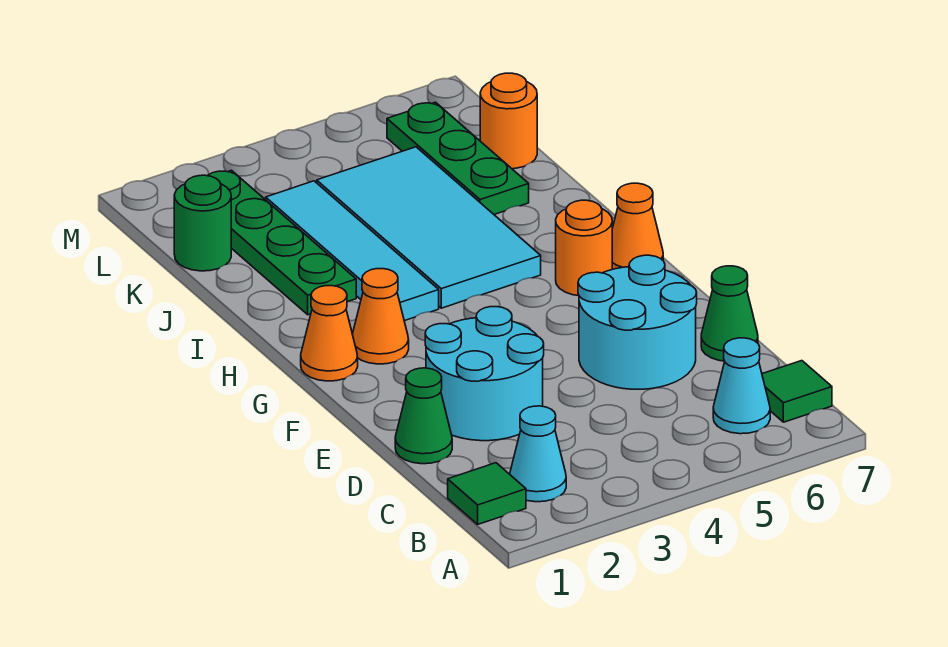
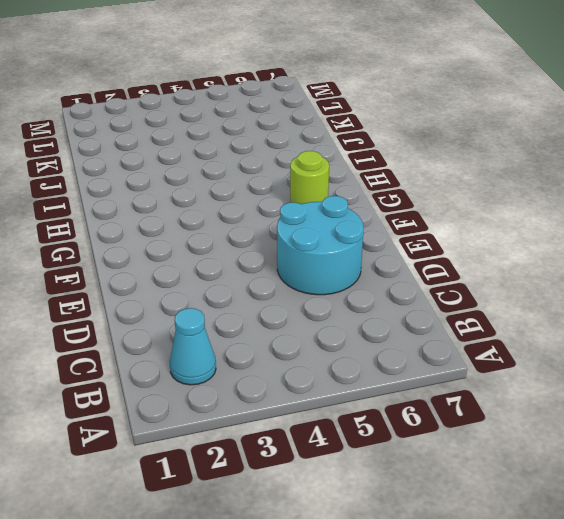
lime 1x1 round brick [290,151,329,204] -> orange 1x1 round brick [556,200,612,296]
none -> green 1x1 tile [448,463,526,524]
none -> cyan 1x1 cone [713,338,770,434]
none -> green 1x1 tile [762,361,832,422]

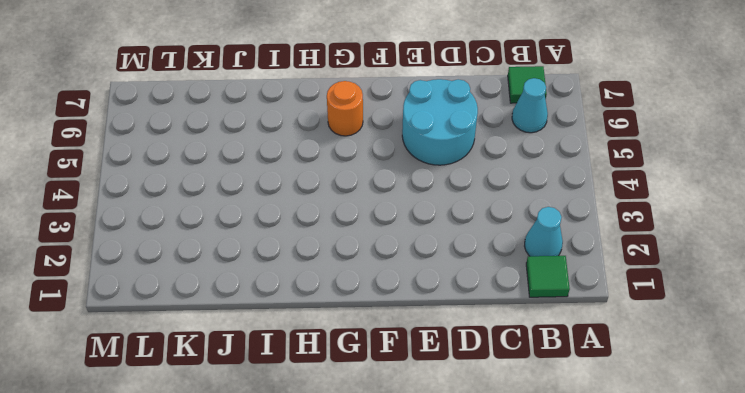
none -> green 1x1 cone [395,368,452,464]
none -> cyan 2x2 round brick [425,307,544,441]
none -> green 1x1 cone [701,266,758,361]

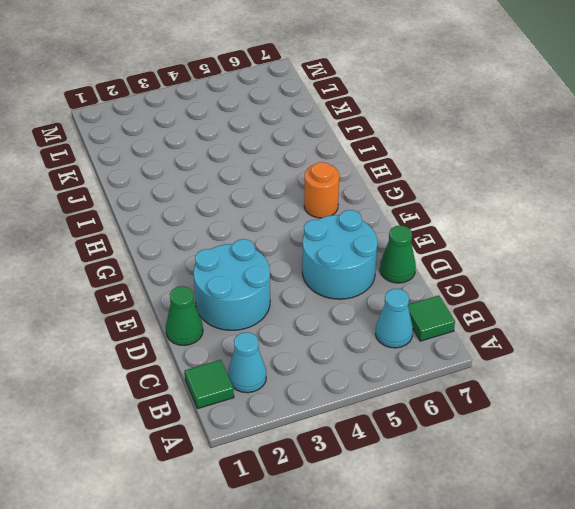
none -> orange 1x1 cone [301,286,358,381]
none -> orange 1x1 cone [352,269,409,364]
none -> orange 1x1 cone [612,183,663,269]

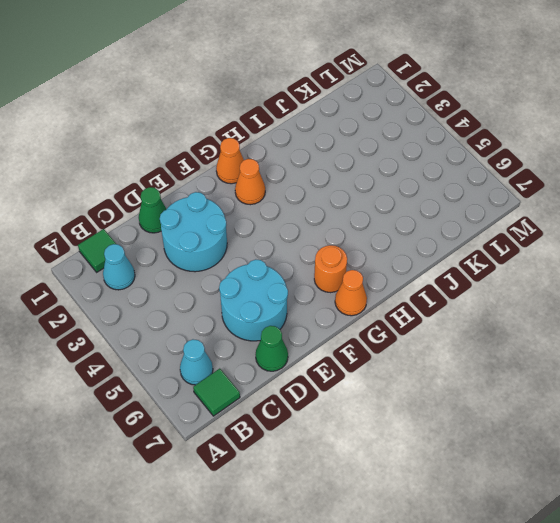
none -> cyan 1x4 tile [266,181,439,321]
none -> cyan 2x4 tile [317,147,541,308]
none -> green 1x4 plate [208,170,356,315]

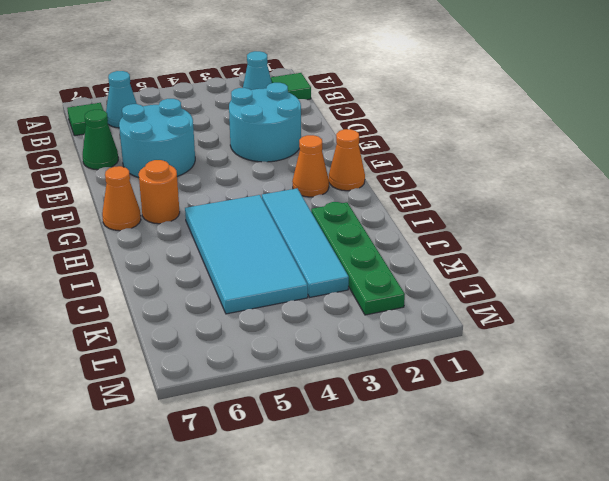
none -> green 1x1 cone [395,368,452,464]
none -> green 1x3 plate [387,102,529,214]
none -> green 1x1 round brick [174,175,231,271]

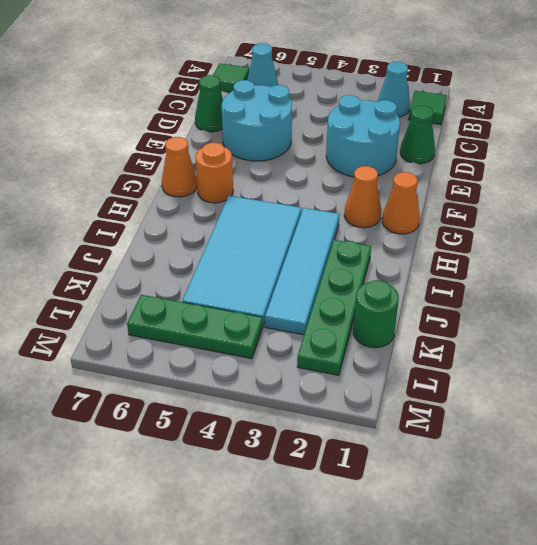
green 1x3 plate [127,295,263,359] -> green 1x3 plate turned to [387,102,529,214]
none -> orange 1x1 round brick [480,73,537,169]

